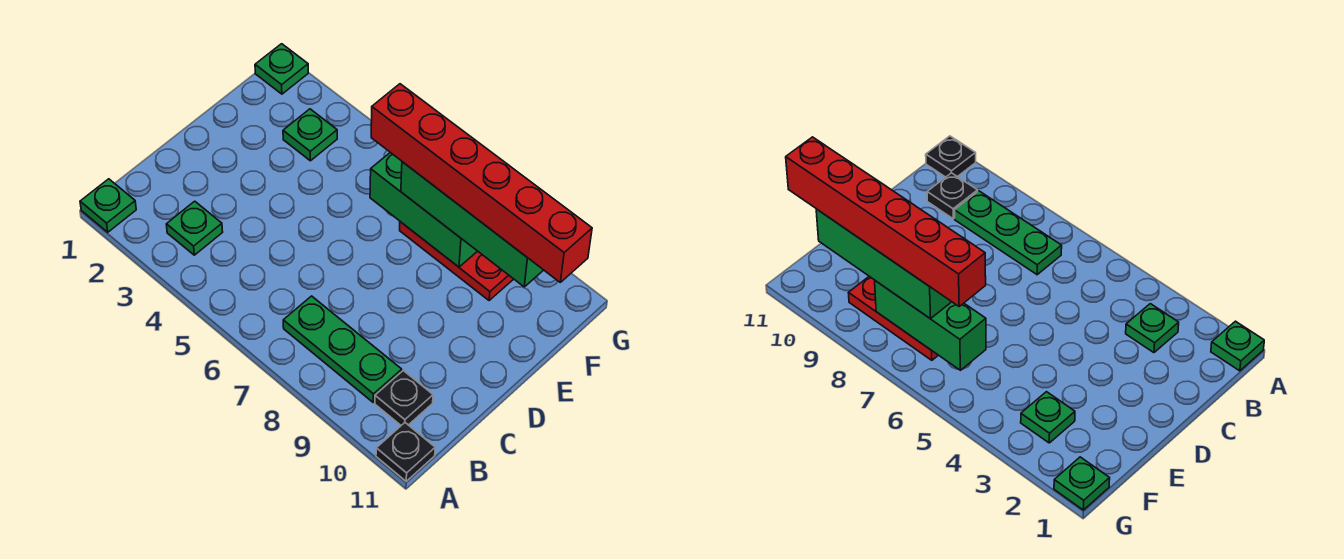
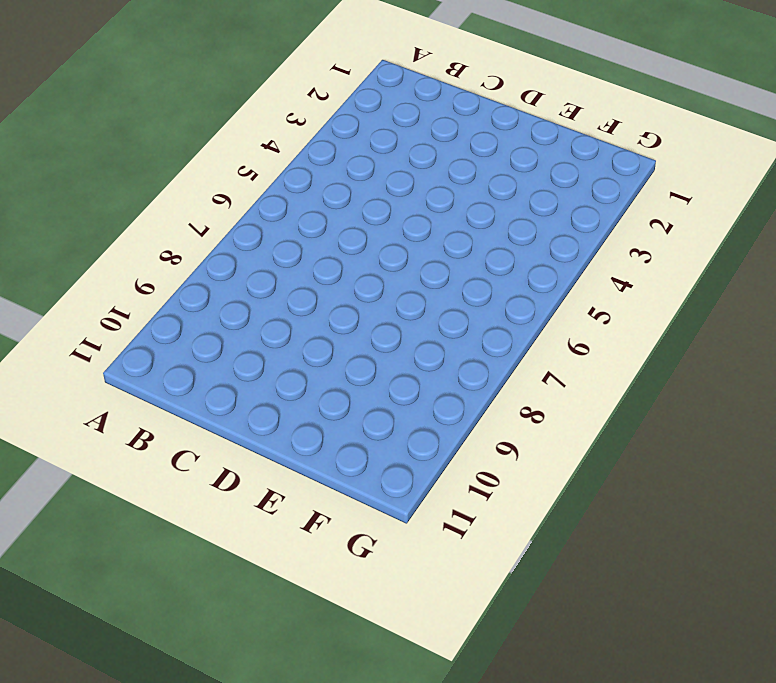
none -> green 1x1 plate [80,179,136,232]
none -> black 1x1 plate [376,423,435,481]

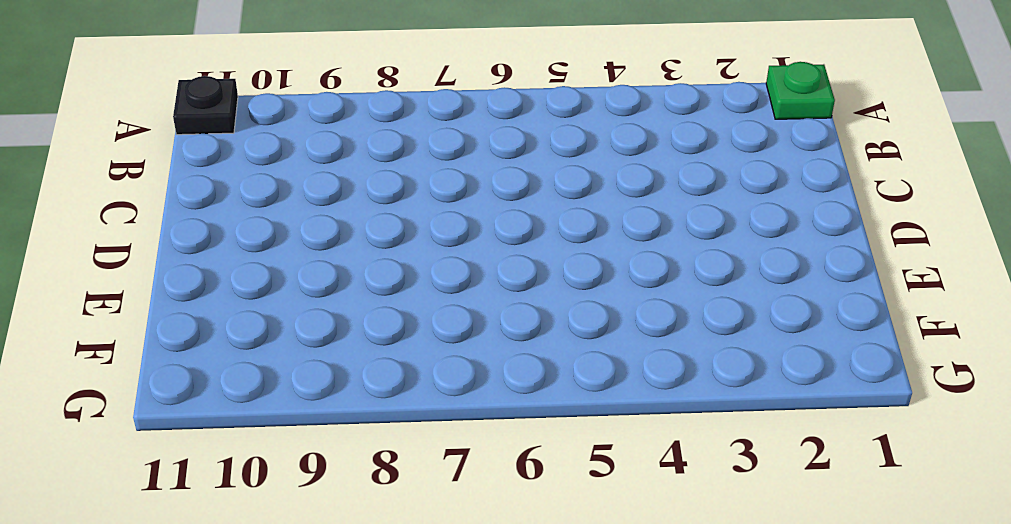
none -> green 1x1 plate [166,201,223,255]
none -> green 1x3 plate [283,296,402,402]

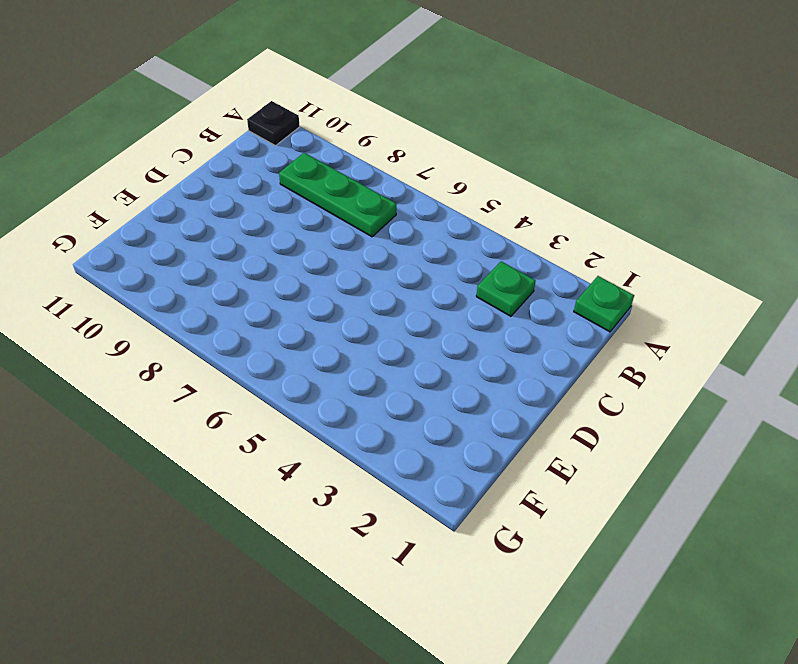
none -> black 1x1 plate [375,371,433,425]
none -> green 1x1 plate [283,109,337,161]

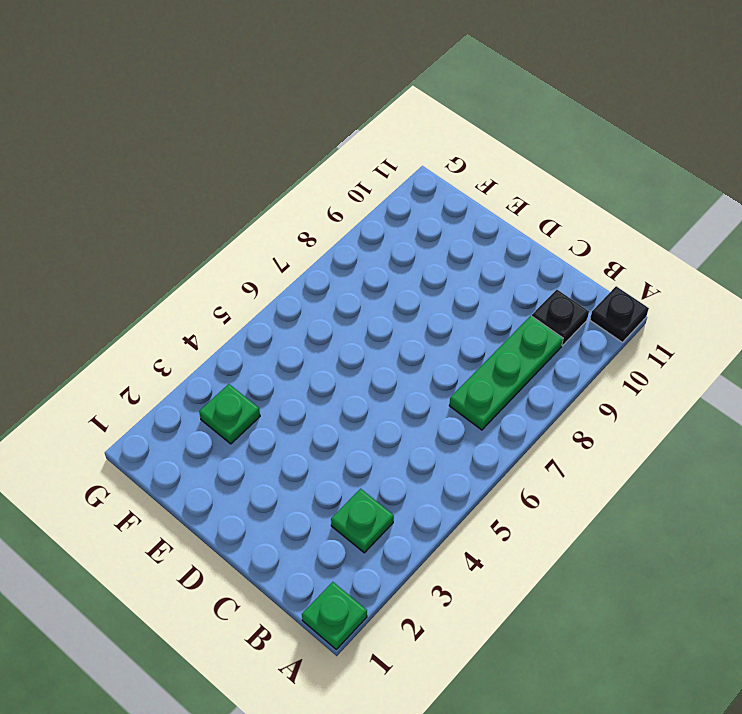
none -> red 1x3 plate [400,222,513,301]
none -> green 1x1 plate [255,44,308,94]

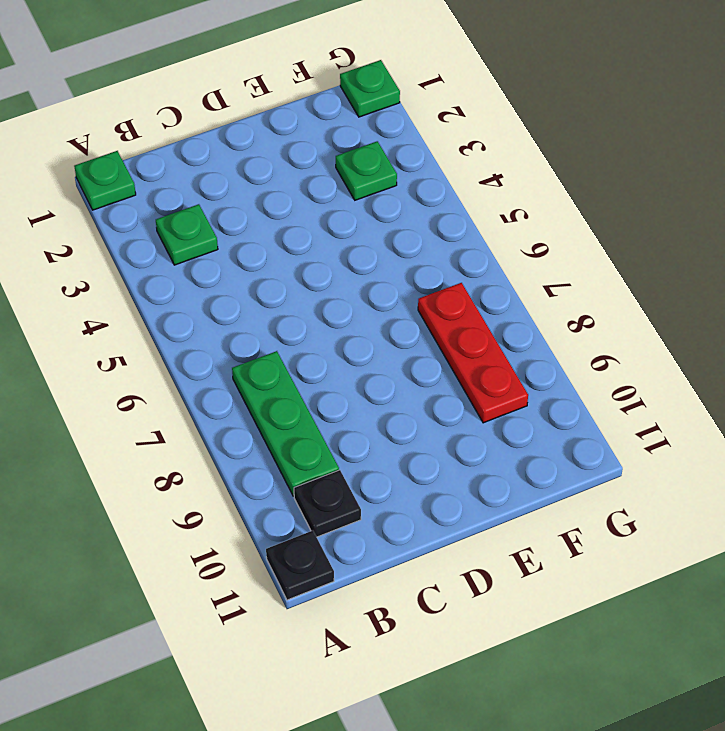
none -> green 1x3 brick [370,152,477,267]
none -> green 1x4 brick [401,162,543,287]

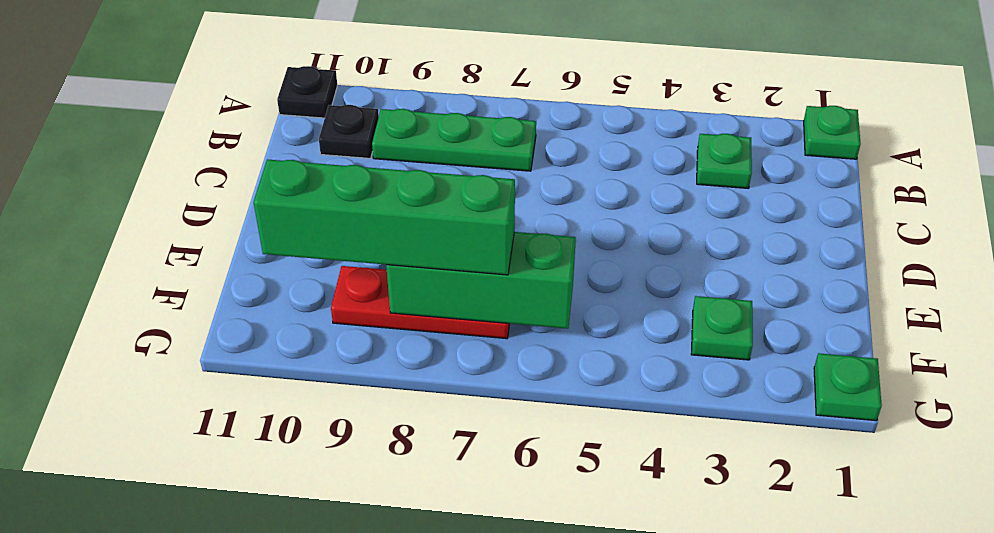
none -> red 1x6 brick [371,84,592,282]

